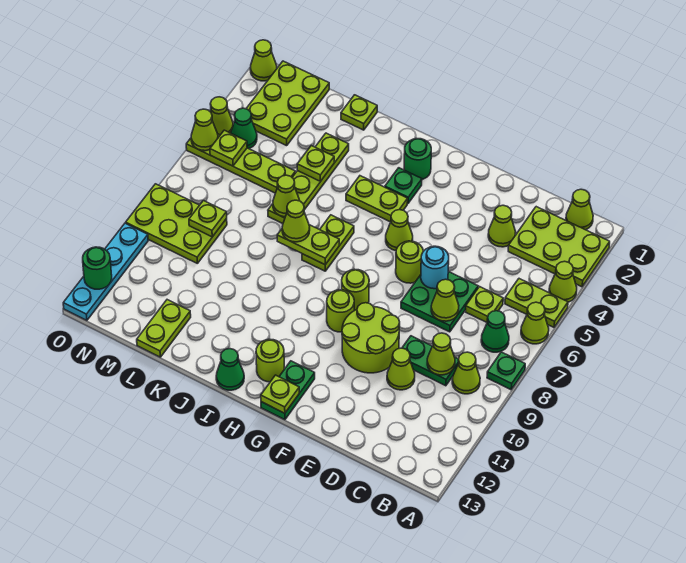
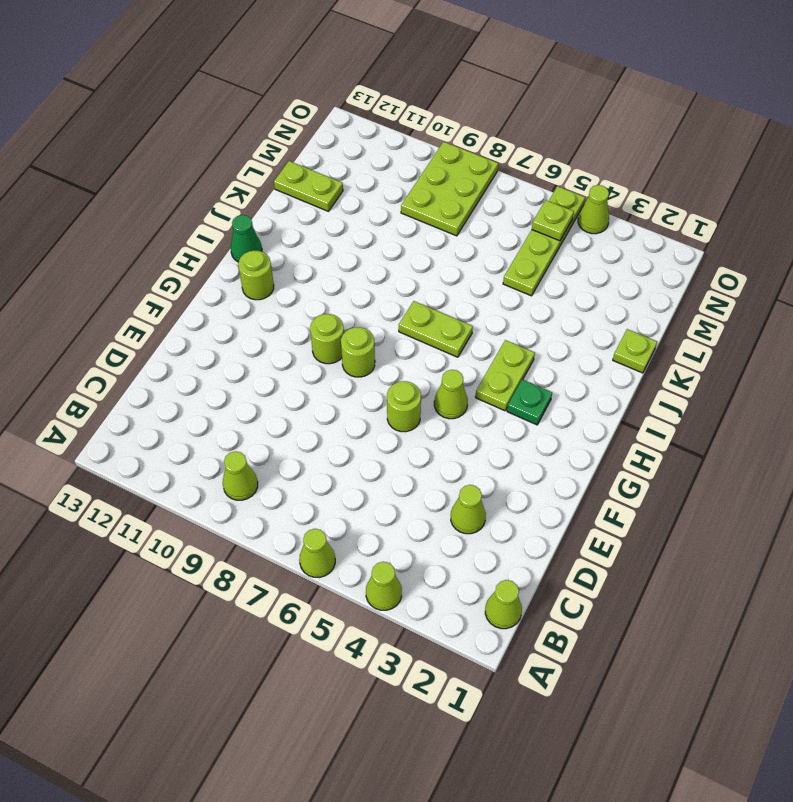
none -> lime 2x3 plate [508,207,610,287]
none -> lime 1x2 plate [505,279,568,327]
none -> green 1x1 plate [487,352,525,390]
none -> green 1x1 cone [481,311,509,352]

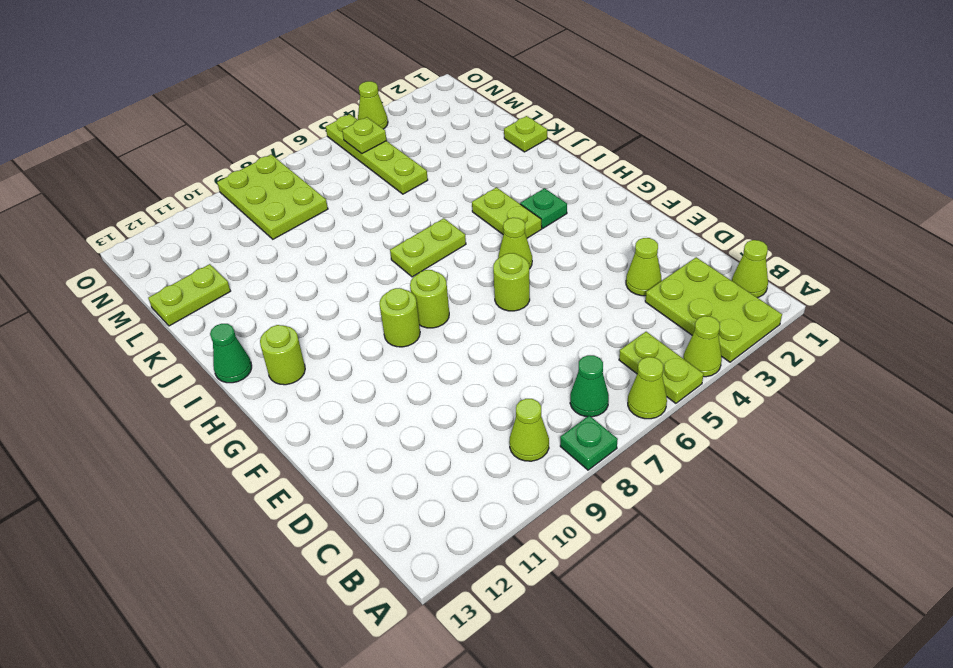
none -> lime 1x1 plate [465,287,503,322]
none -> green 1x2 plate [402,336,458,386]
none -> green 2x2 plate [401,272,478,332]
none -> lime 1x1 cone [387,348,415,390]

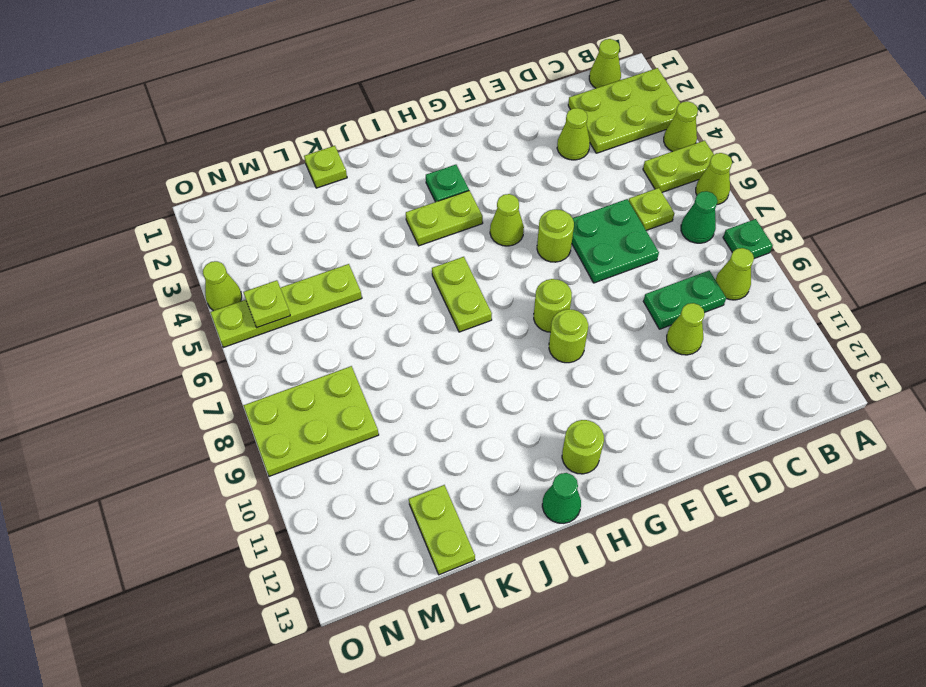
none -> lime 2x2 round brick [342,303,400,373]
none -> green 1x2 plate [261,361,315,420]
none -> green 1x1 round brick [404,139,431,179]
none -> lime 1x4 plate [268,133,349,224]

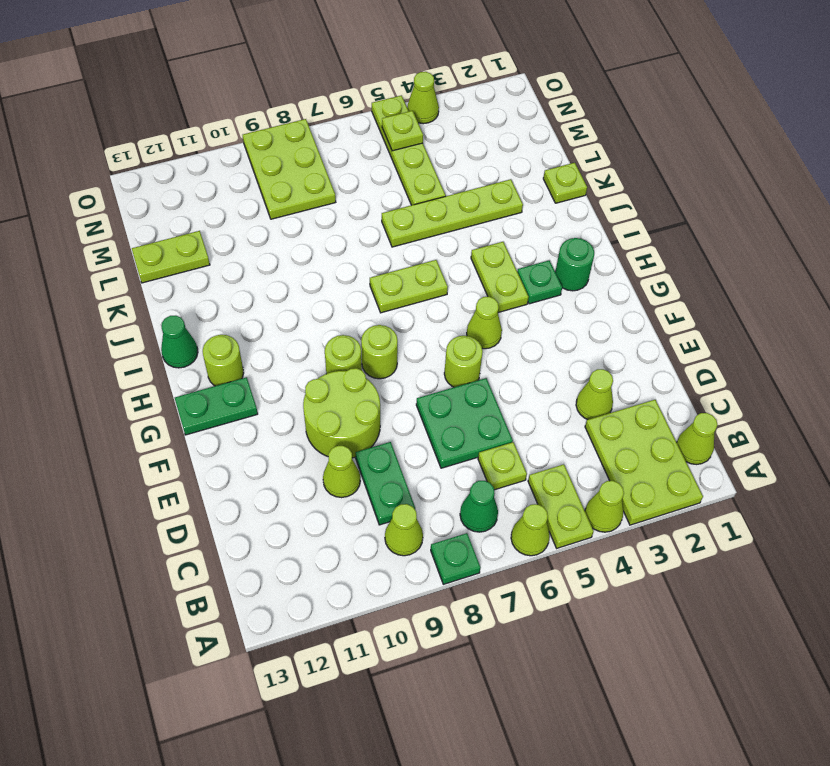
none -> lime 2x3 plate [246,61,329,146]
none -> green 1x1 cone [231,108,257,149]
none -> lime 1x1 cone [250,40,277,81]
none -> cyan 1x4 plate [63,223,148,320]

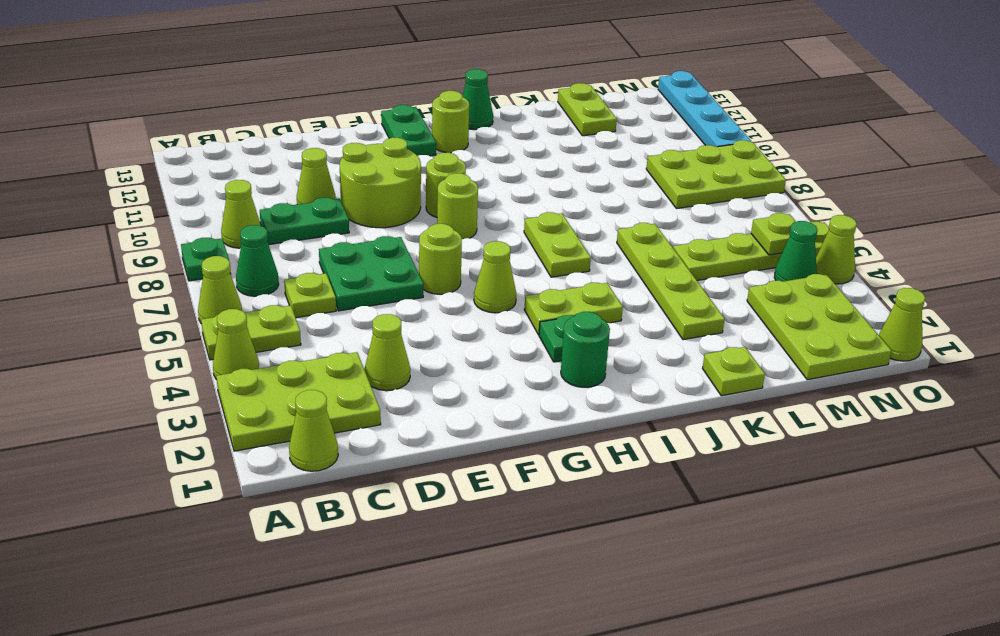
none -> lime 1x1 cone [427,333,455,375]
none -> lime 1x1 cone [431,279,459,321]
none -> cyan 1x1 round brick [421,246,449,289]
none -> lime 1x1 plate [261,375,299,413]

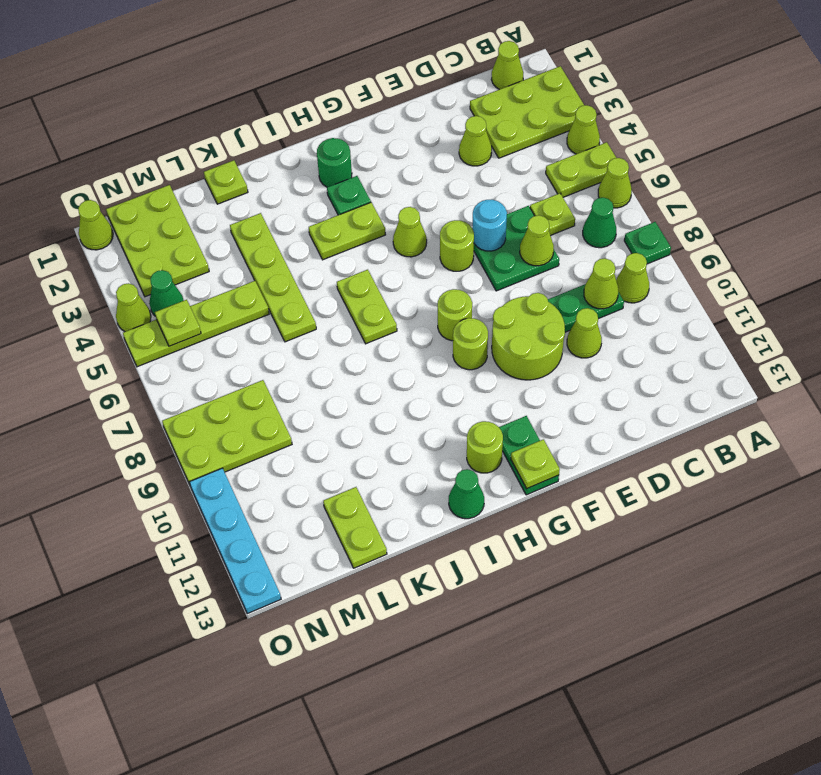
none -> lime 1x2 plate [277,225,339,265]
none -> lime 1x1 plate [297,146,334,181]
none -> lime 1x1 cone [273,175,300,217]
none -> lime 1x1 plate [189,201,227,237]

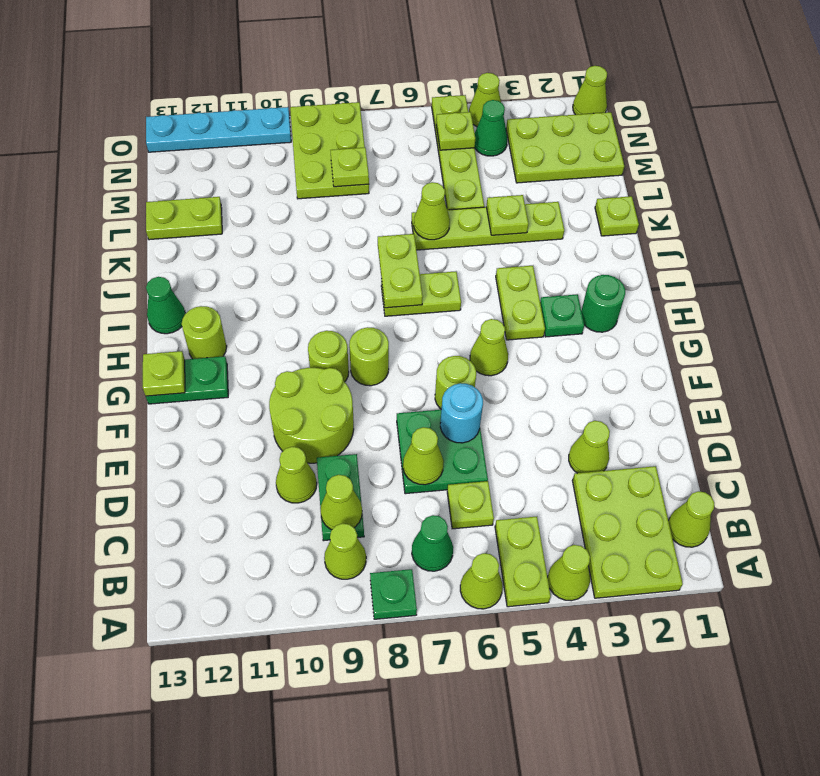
none -> lime 1x1 cone [191,109,218,151]
none -> green 1x1 round brick [83,247,112,289]
none -> lime 1x1 cone [282,200,310,242]

